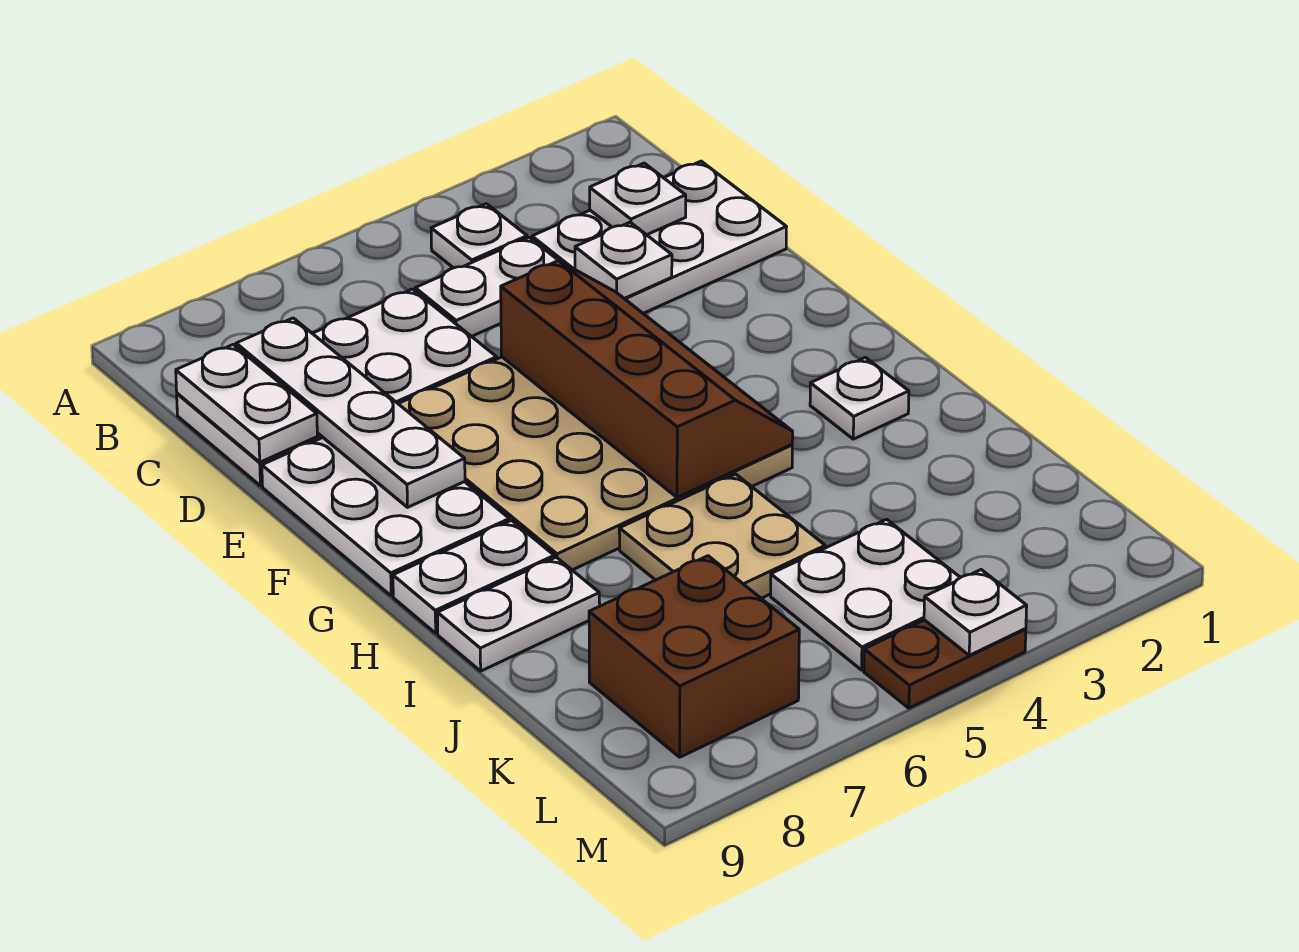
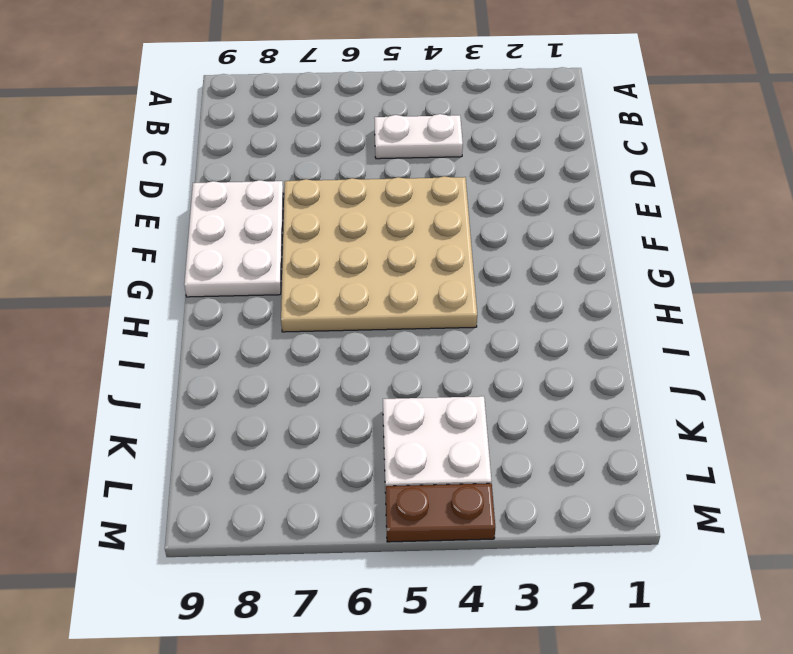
none -> white 1x1 plate [431,204,527,268]
none -> white 2x3 plate [532,161,786,314]
none -> white 2x4 plate [177,289,497,486]

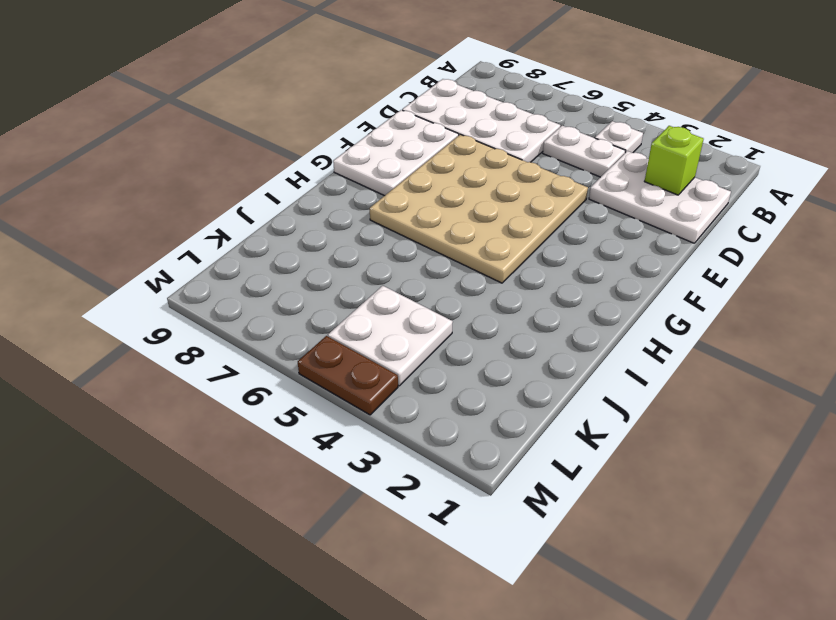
lime 1x1 brick [644,126,704,195] -> white 1x1 plate [590,163,686,235]
none -> white 1x1 plate [810,358,909,439]
none -> white 1x2 plate [393,520,554,633]
none -> tan 2x2 plate [619,474,825,598]

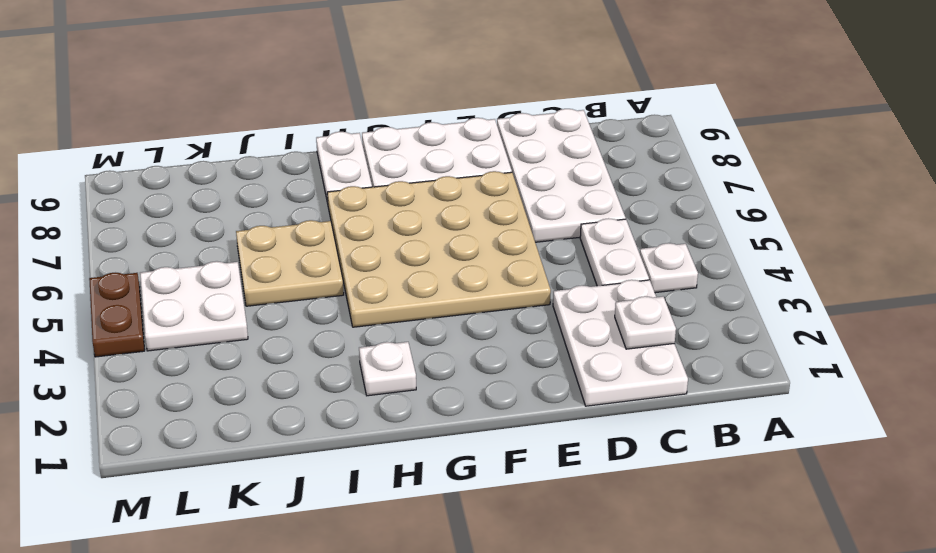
none -> white 1x2 plate [437,557,600,671]
none -> brown 2x2 brick [589,556,799,757]
none -> white 1x4 plate [236,318,465,507]

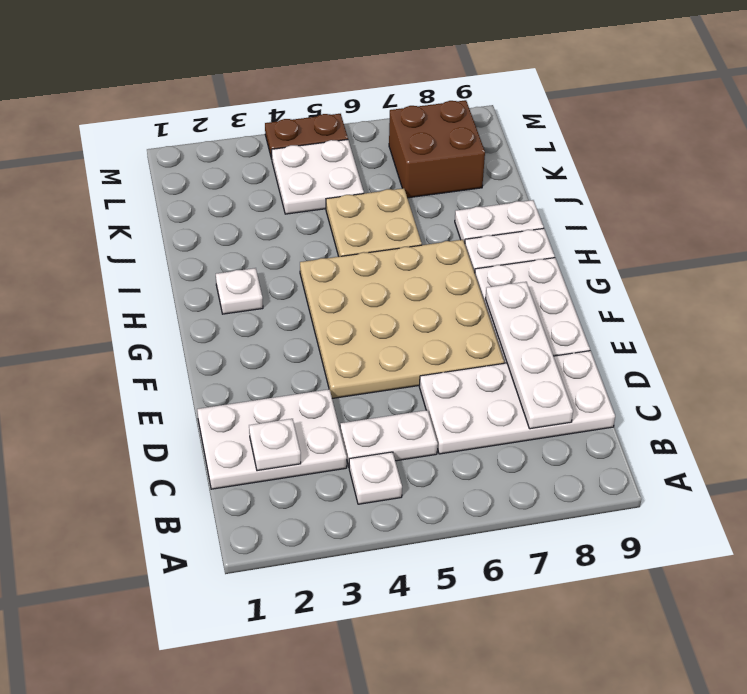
none -> white 1x2 plate [176,345,317,462]
none -> white 1x1 plate [575,222,672,299]
none -> brown 2x4 slope [501,261,793,497]

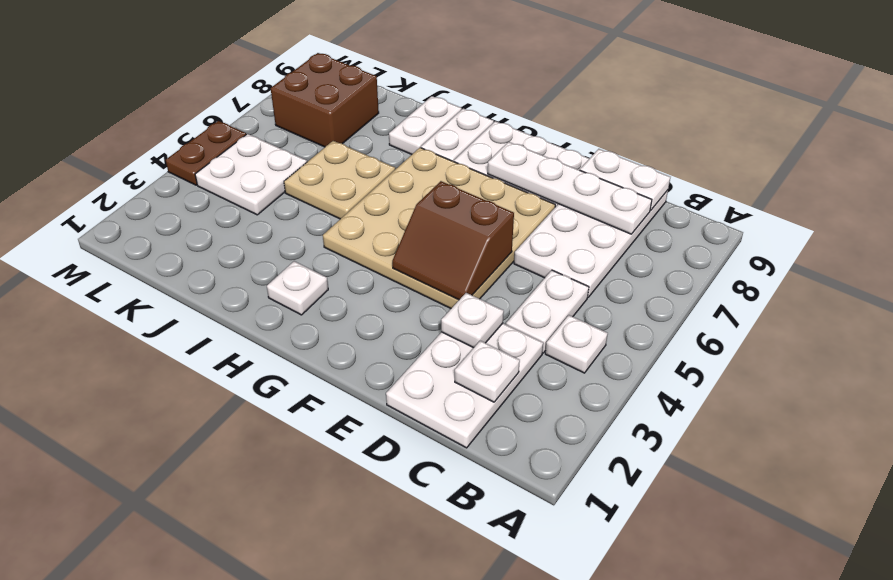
brown 2x2 slope [392,181,514,300] -> brown 2x4 slope [501,261,793,497]
none -> white 1x1 plate [924,570,1027,655]

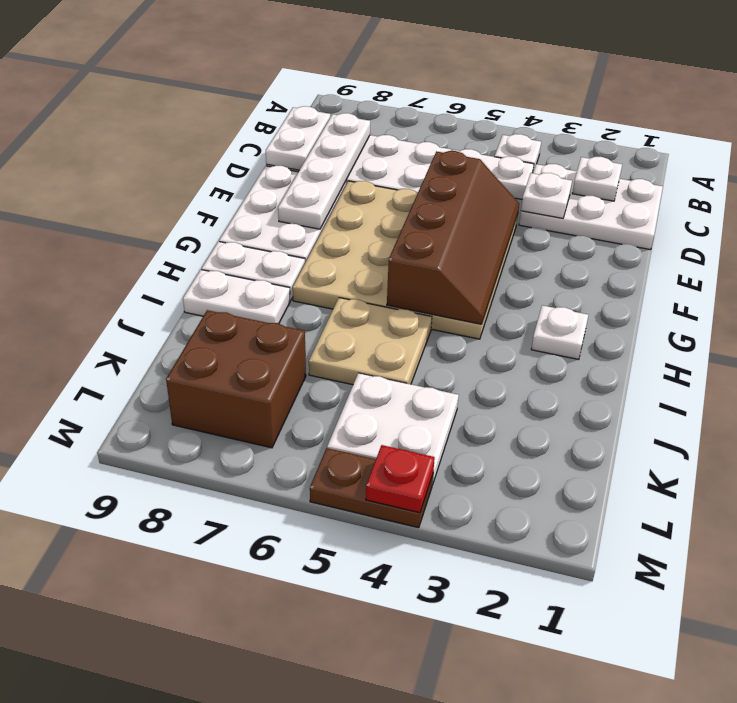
red 1x1 plate [366,445,435,513] -> white 1x1 plate [924,570,1027,655]

